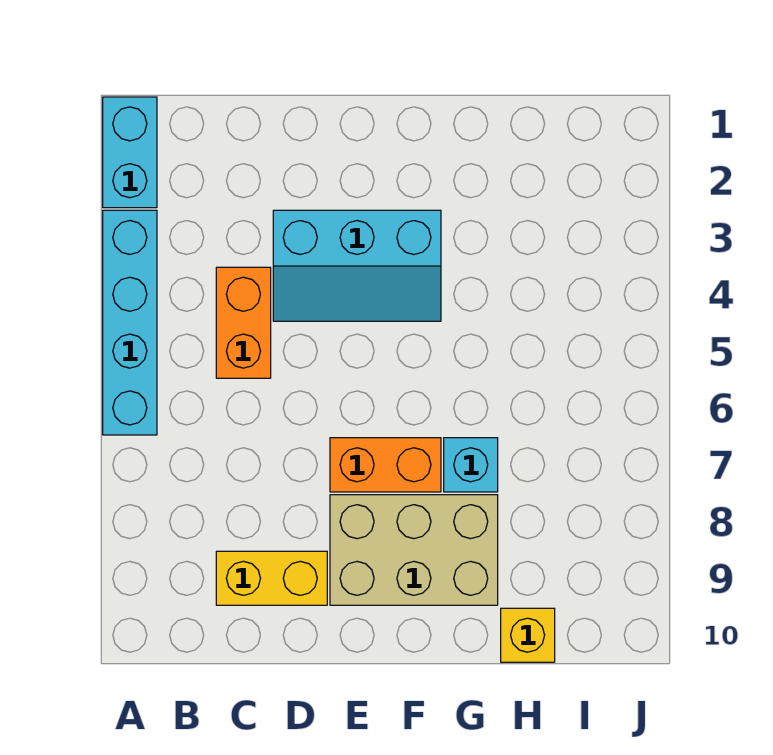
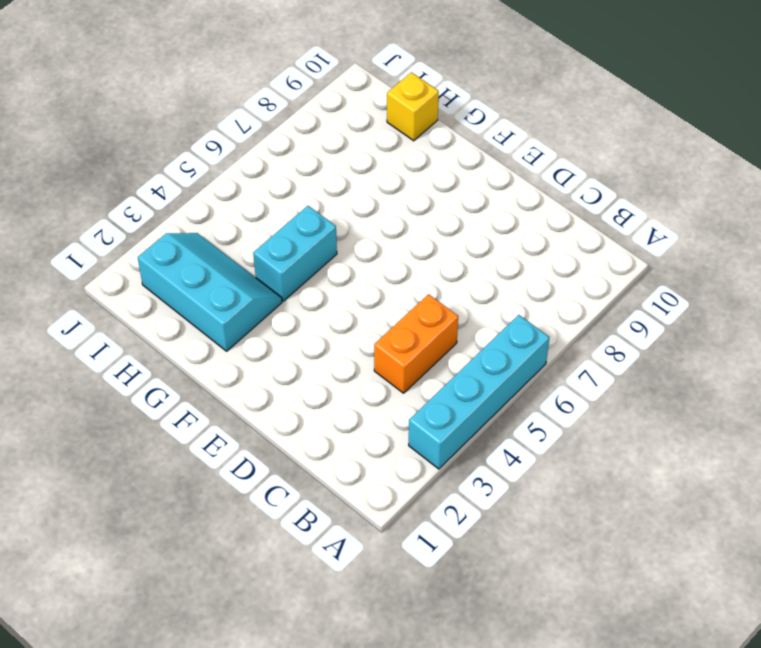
cyan 2x3 slope [138,233,282,351] -> cyan 2x3 slope moved to [273,210,441,321]
cyan 1x2 brick [253,206,337,301] -> cyan 1x2 brick moved to [103,97,157,208]
none -> yellow 1x2 brick [216,551,327,605]
none -> orange 1x2 brick [330,438,441,492]

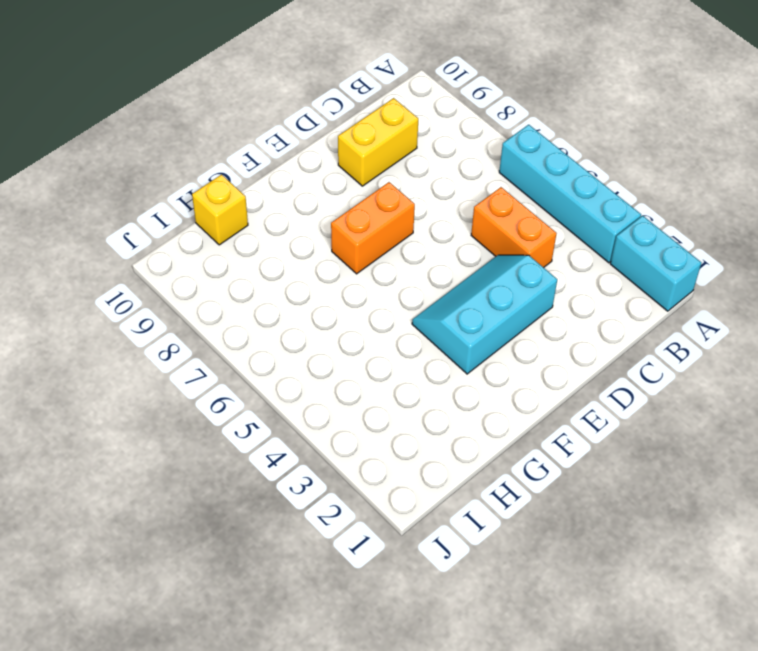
none -> tan 2x3 brick [330,495,498,605]
none -> cyan 1x1 brick [444,438,498,492]

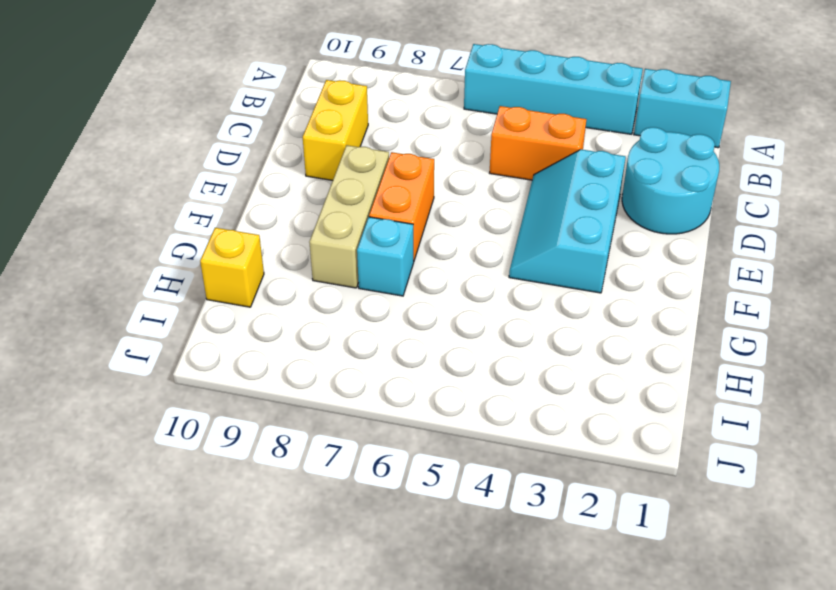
cyan 2x2 round brick [622,127,719,234] -> none
tan 1x3 brick [309,145,389,288] -> tan 2x3 brick [330,495,498,605]

